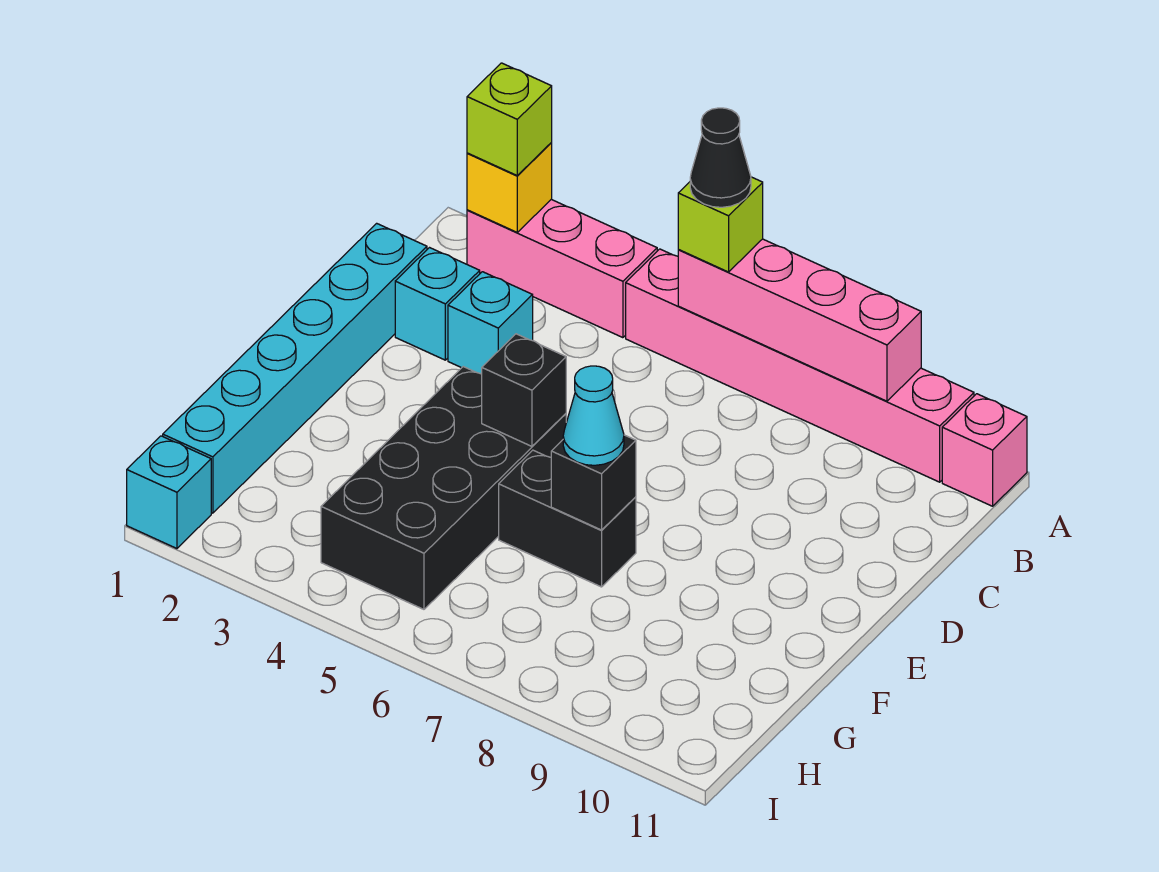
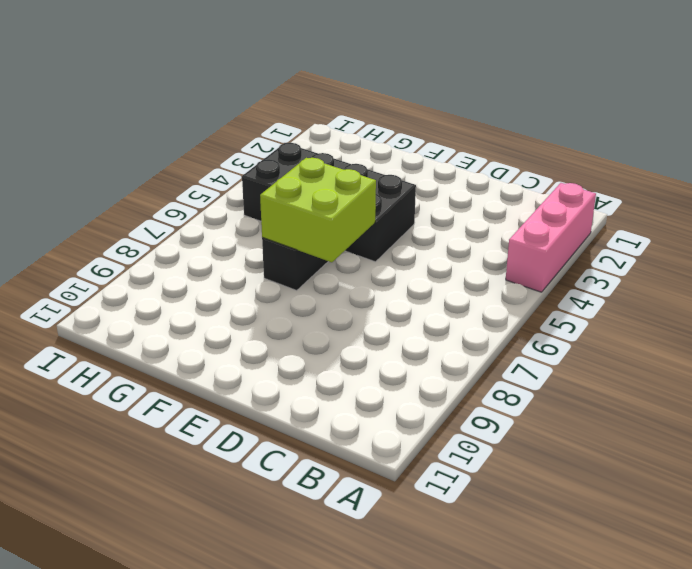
lime 2x2 brick [260,158,376,262] -> black 1x1 brick [551,435,636,530]
none -> pink 1x6 brick [626,249,974,482]
none -> pink 1x1 brick [942,394,1027,506]
none -> cyan 1x6 brick [163,223,427,513]

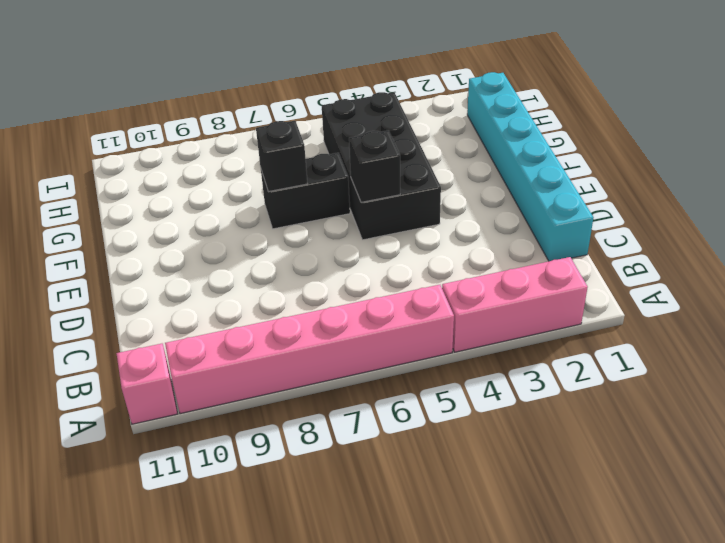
none -> cyan 1x1 brick [395,248,480,360]
none -> cyan 1x1 brick [448,272,533,374]
none -> cyan 1x1 brick [127,436,211,549]

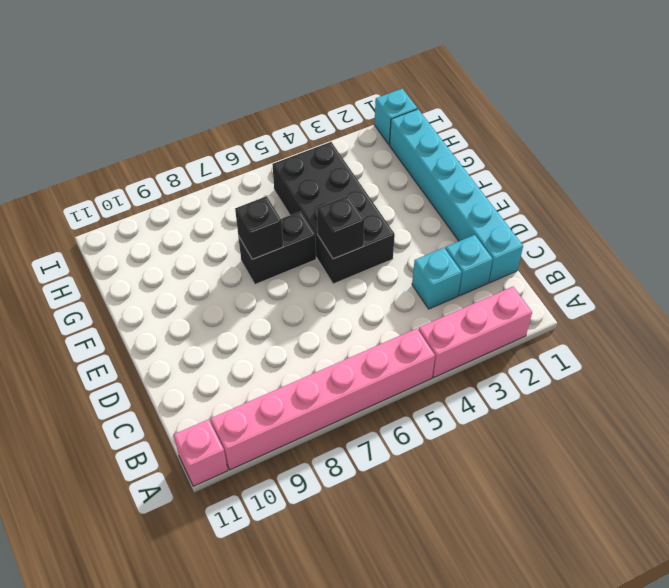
none -> yellow 1x1 brick [467,143,552,232]
none -> pink 1x4 brick [678,239,921,401]
none -> lime 1x1 brick [467,63,552,175]

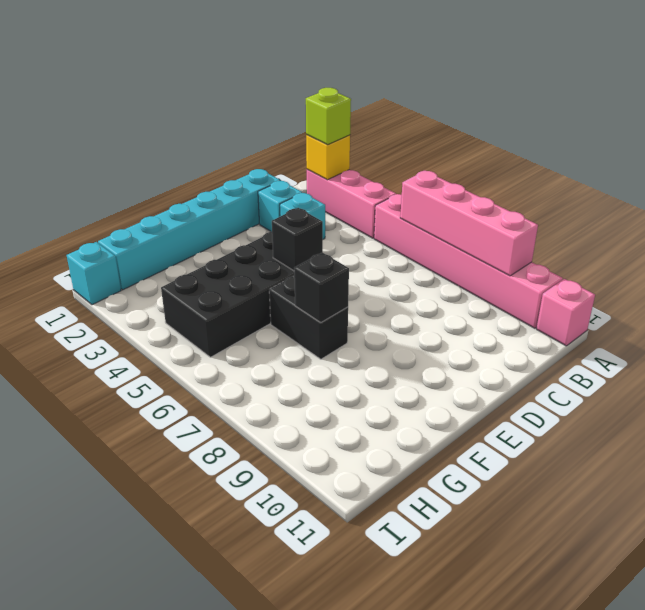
none -> lime 1x1 brick [678,177,763,272]
none -> cyan 1x1 cone [563,366,624,465]
none -> black 1x1 cone [690,108,751,207]

